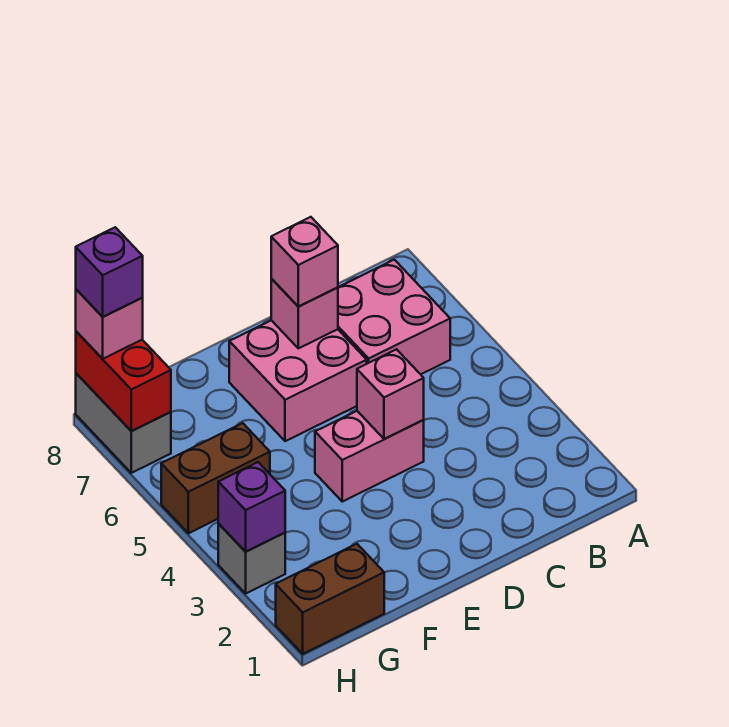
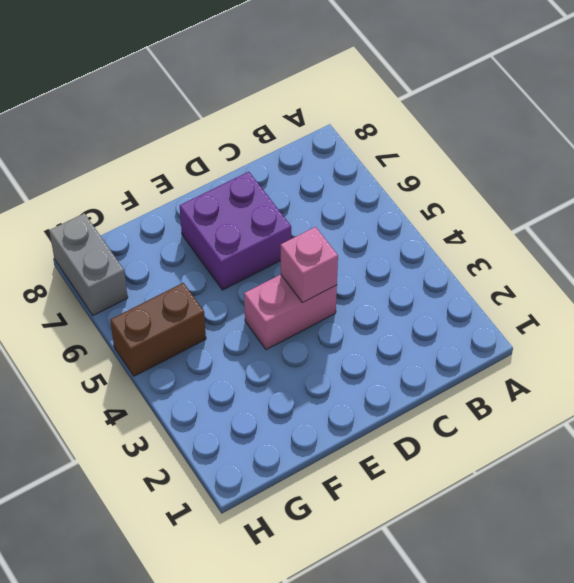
purple 2x2 brick [180,172,291,290] -> pink 2x2 brick [229,320,367,441]
none -> pink 2x2 brick [338,260,450,374]
none -> brown 1x2 brick [276,544,384,654]
none -> grey 1x1 brick [218,524,285,593]

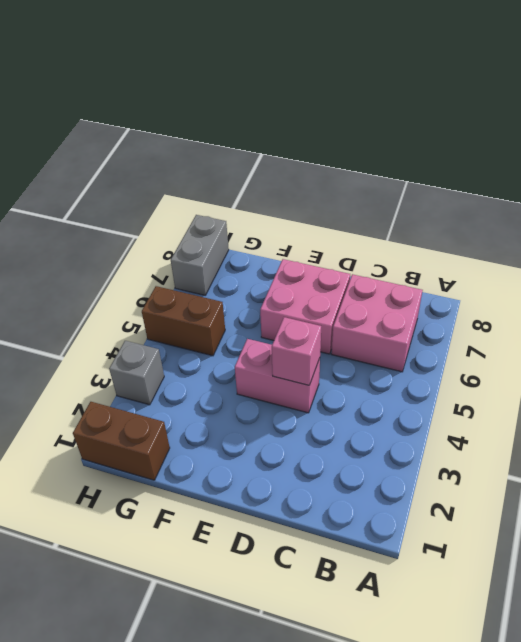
none -> pink 1x1 brick [271,279,338,348]
none -> purple 1x1 brick [218,462,285,552]
none -> red 1x2 brick [76,331,171,431]

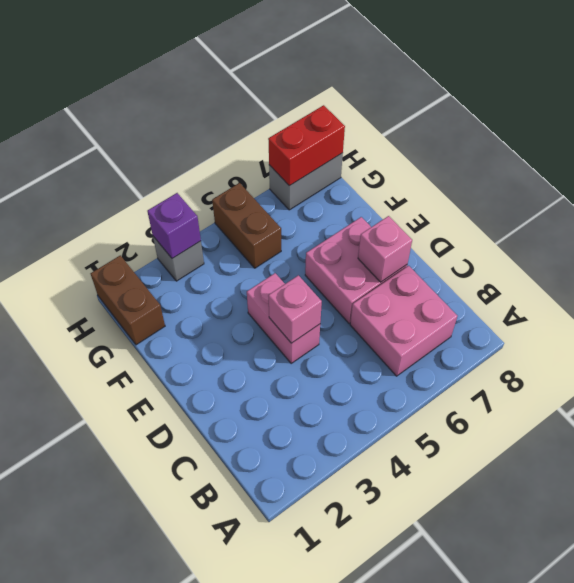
none -> pink 1x1 brick [271,217,338,306]
none -> pink 1x1 brick [76,289,143,359]
none -> purple 1x1 brick [76,227,143,317]

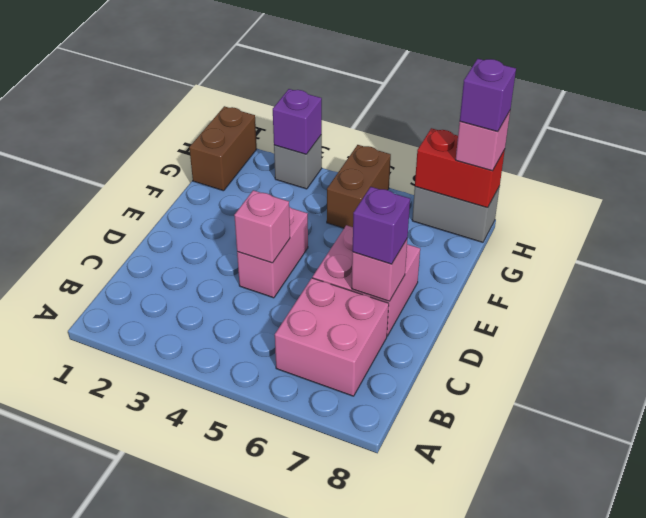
purple 1x1 brick [352,187,410,264] -> pink 1x1 brick [271,217,338,306]

